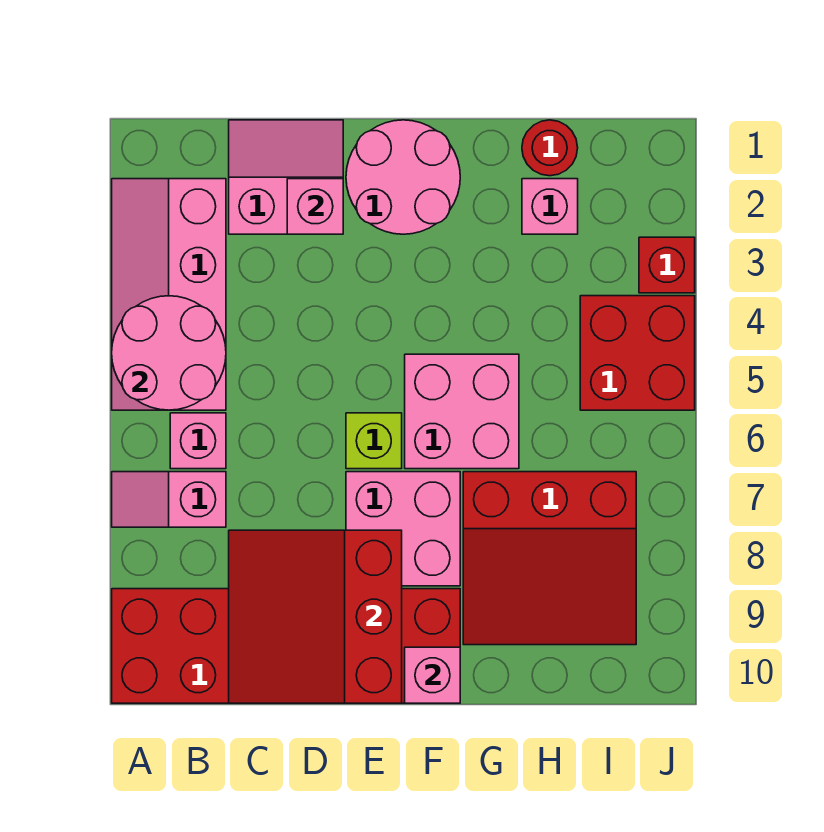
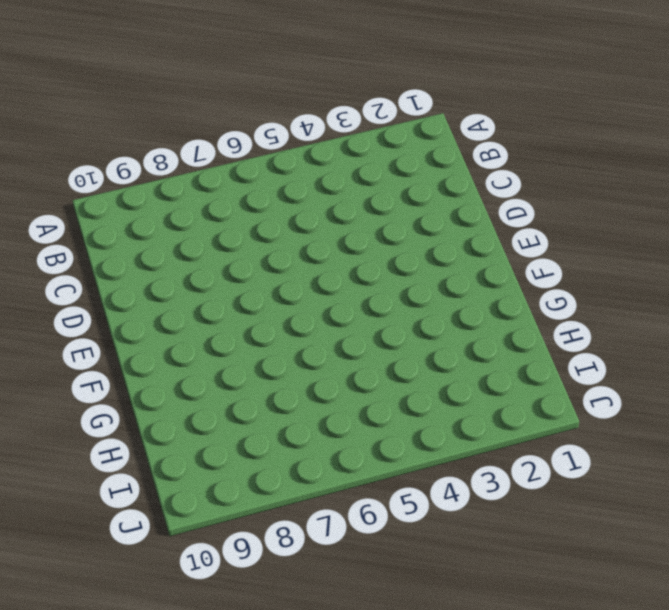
none -> pink 2x4 slope [112,179,226,410]
none -> pink 1x2 slope [112,472,226,527]
none -> red 2x6 brick [112,589,460,703]

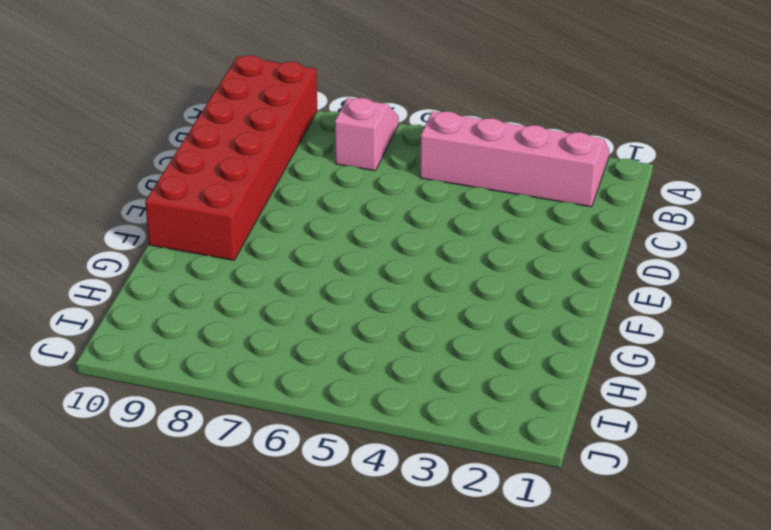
none -> pink 1x1 brick [170,413,226,469]
none -> pink 2x2 slope [229,120,343,234]
none -> pink 2x2 round brick [346,120,460,234]

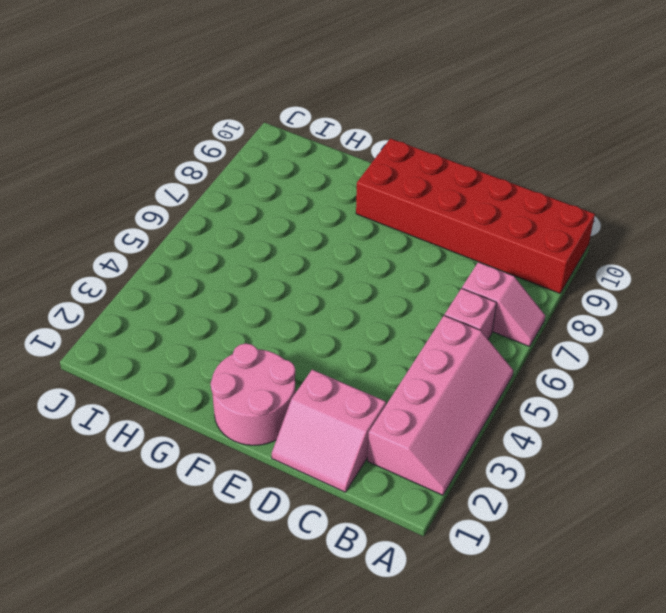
none -> lime 1x1 brick [346,413,402,469]
none -> pink 2x2 brick [346,472,460,586]
none -> pink 2x2 brick [405,354,519,469]

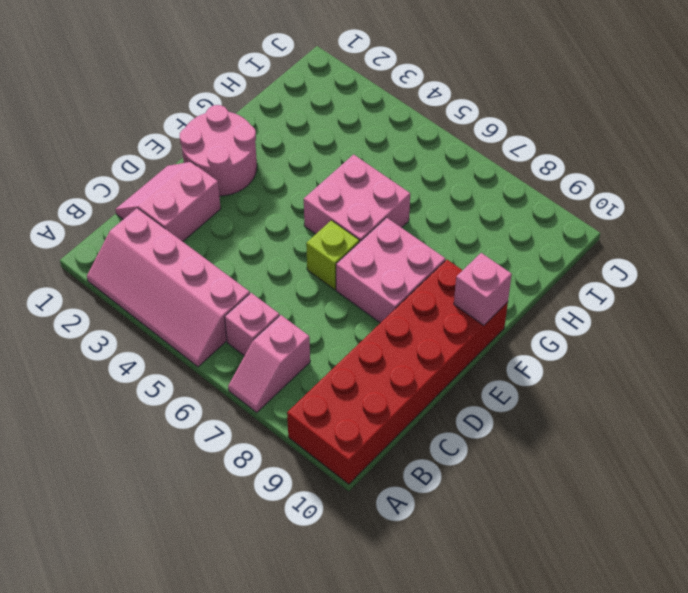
none -> red 3x3 slope [463,472,636,645]
none -> red 1x1 round brick [522,120,578,176]
none -> pink 1x1 brick [522,179,578,234]

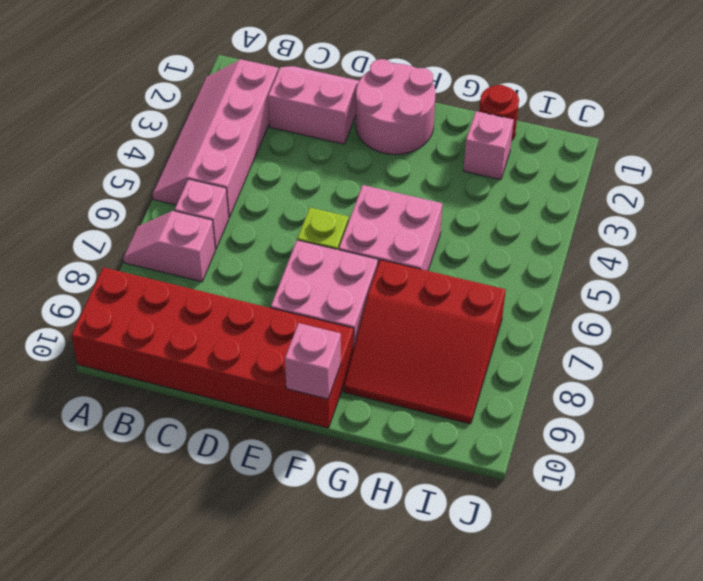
none -> red 2x2 brick [580,296,695,410]
none -> red 1x1 brick [639,237,695,293]
none -> pink 2x2 round brick [112,296,226,410]

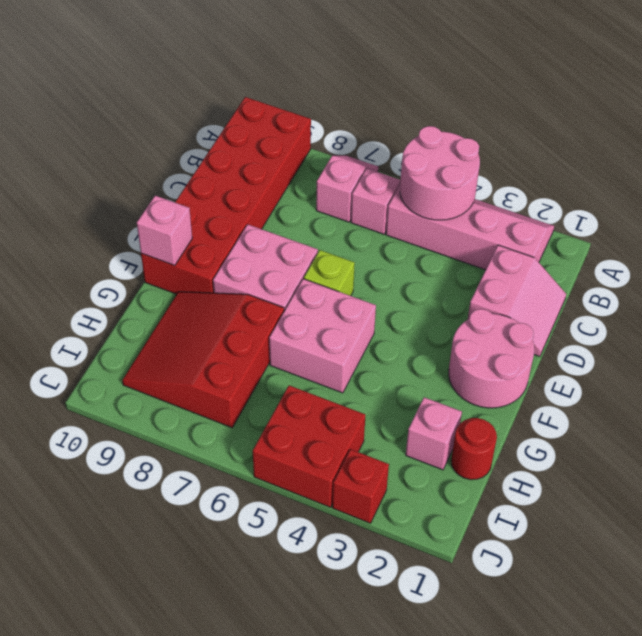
none -> red 3x3 slope [229,530,402,703]
none -> pink 1x1 brick [287,179,343,234]

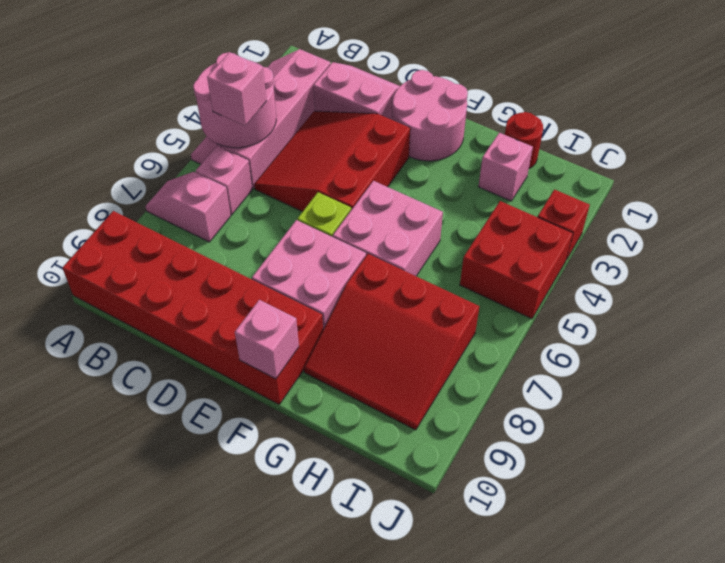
pink 1x1 brick [207,52,266,126] -> pink 1x1 brick moved to [287,179,343,234]
red 3x3 slope [254,111,410,212] -> red 3x3 slope moved to [229,530,402,703]

